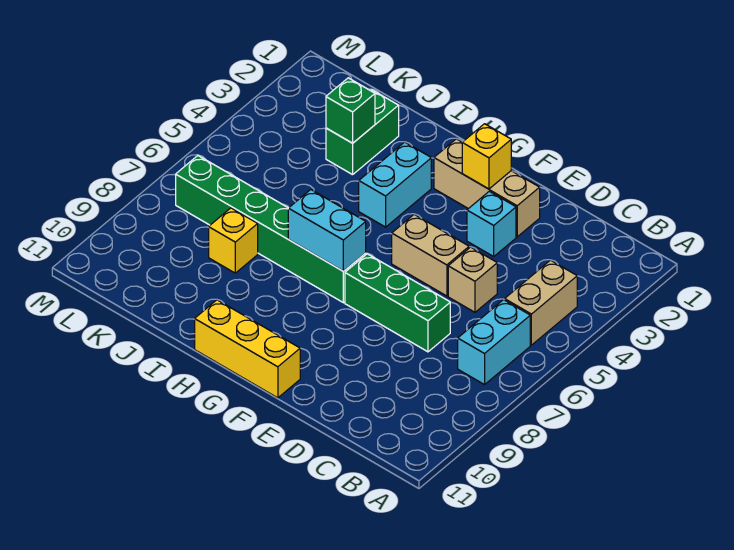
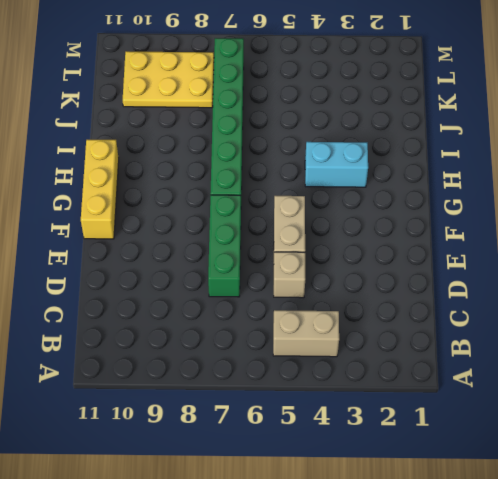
yellow 2x3 plate [123,51,214,108] -> none
none -> cyan 1x2 brick [458,300,530,385]
none -> tan 1x3 brick [434,139,540,237]
none -> cyan 1x1 brick [467,191,516,256]

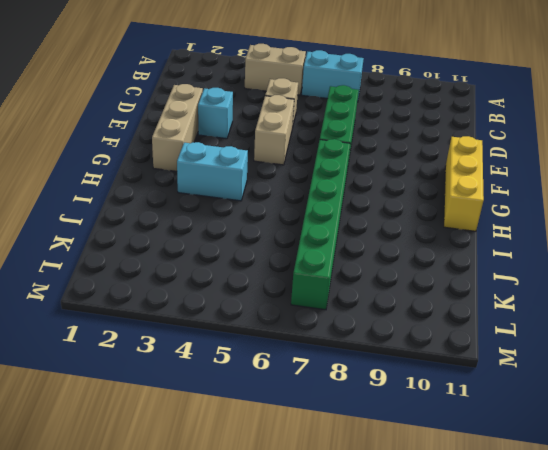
none -> green 1x2 brick [326,90,399,175]
none -> yellow 1x1 brick [209,208,258,273]
none -> yellow 1x1 brick [462,124,511,189]

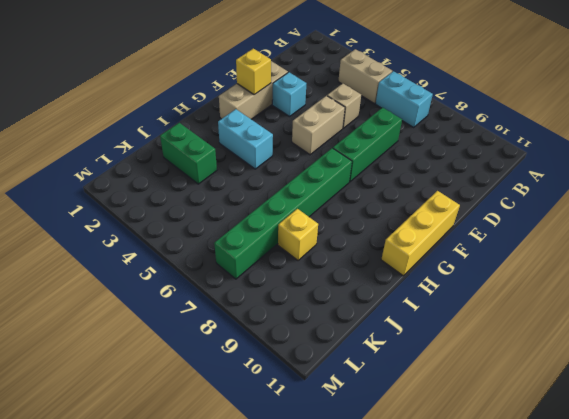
none -> cyan 1x2 brick [288,190,366,271]
none -> green 1x1 brick [326,78,375,143]

